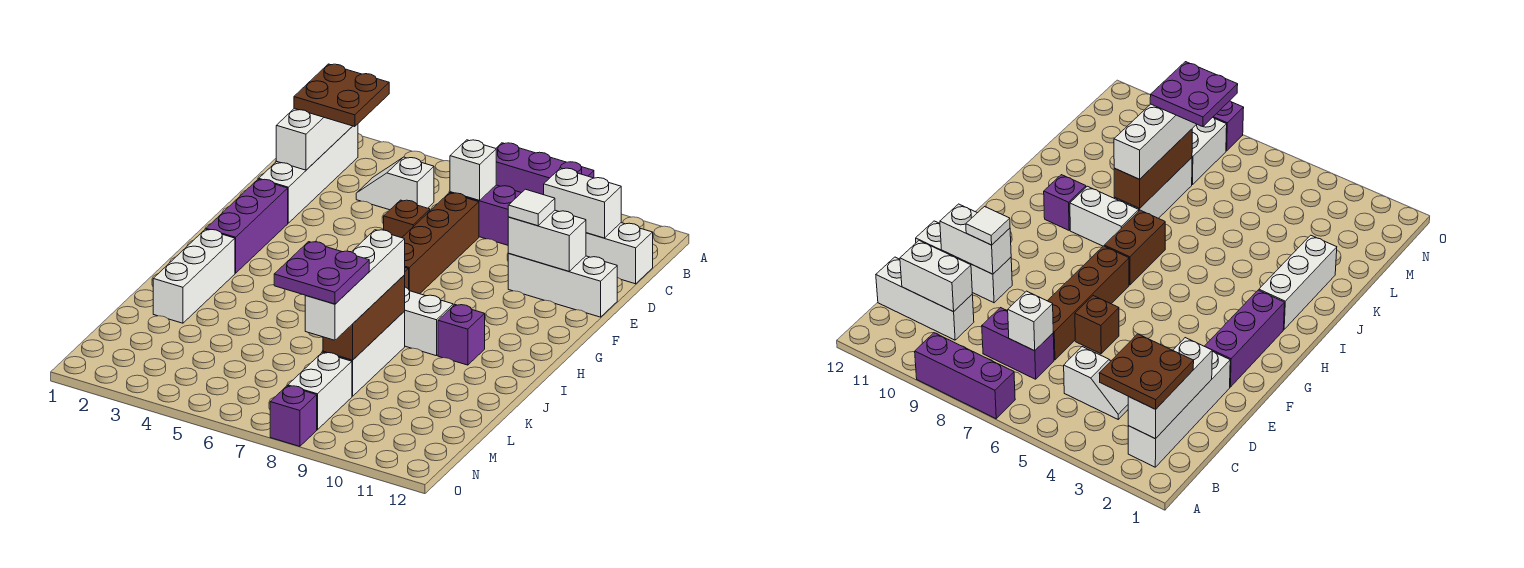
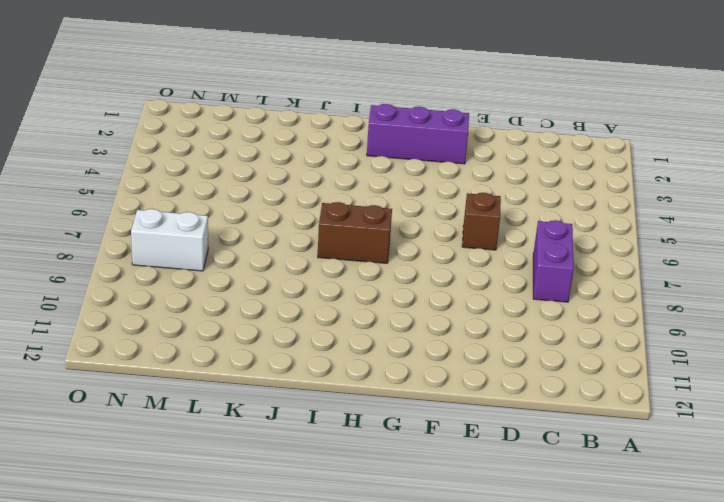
none -> purple 1x3 brick [496,143,594,195]
none -> white 1x4 brick [259,124,358,223]
none -> white 1x2 slope [356,157,434,210]

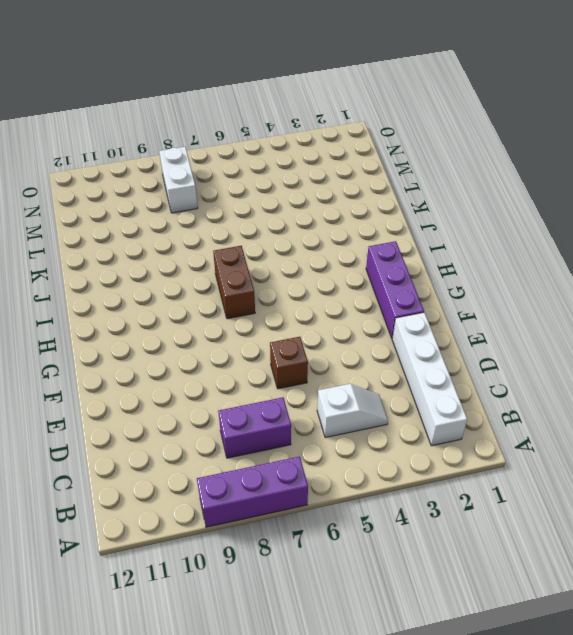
none -> white 1x3 brick [586,223,653,284]
none -> brown 1x4 brick [402,193,479,294]
none -> white 1x3 brick [508,254,617,317]

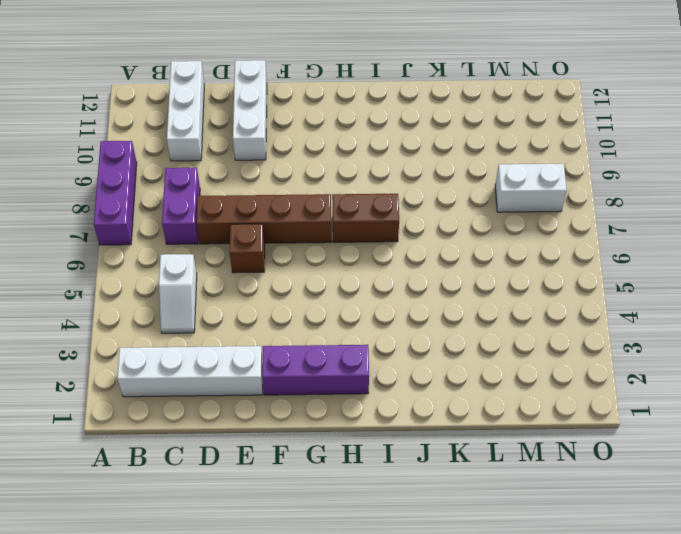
none -> white 1x3 brick [153,229,235,323]
none -> white 1x2 brick [404,287,453,356]
none -> purple 1x1 brick [438,305,485,365]

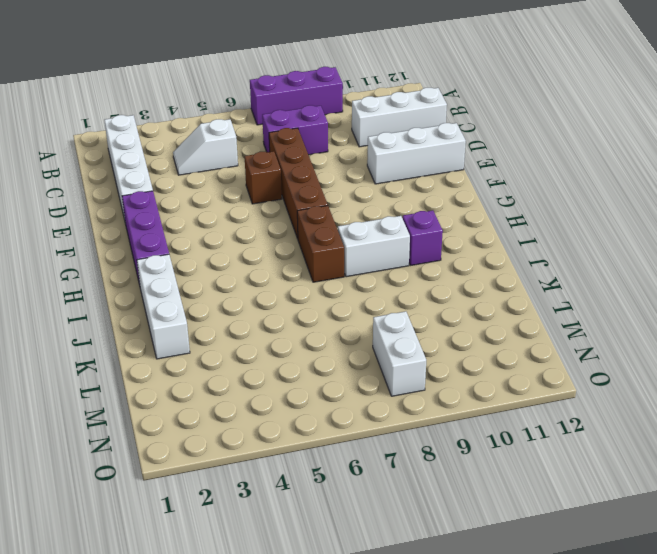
none -> white 1x3 brick [323,312,405,396]
none -> purple 1x1 brick [270,386,317,446]
none -> white 1x3 brick [276,108,352,170]

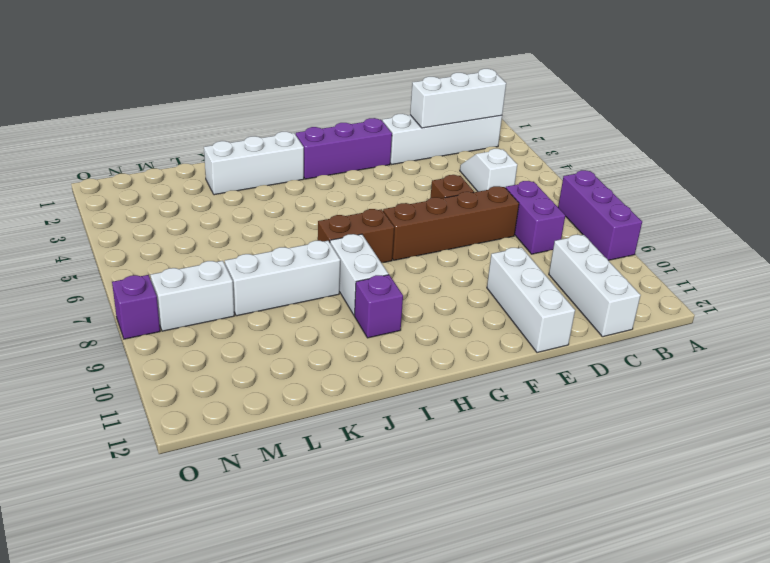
none -> white 1x1 brick [450,140,496,200]
none -> white 1x2 brick [544,168,621,238]
none -> white 1x2 brick [508,210,586,271]

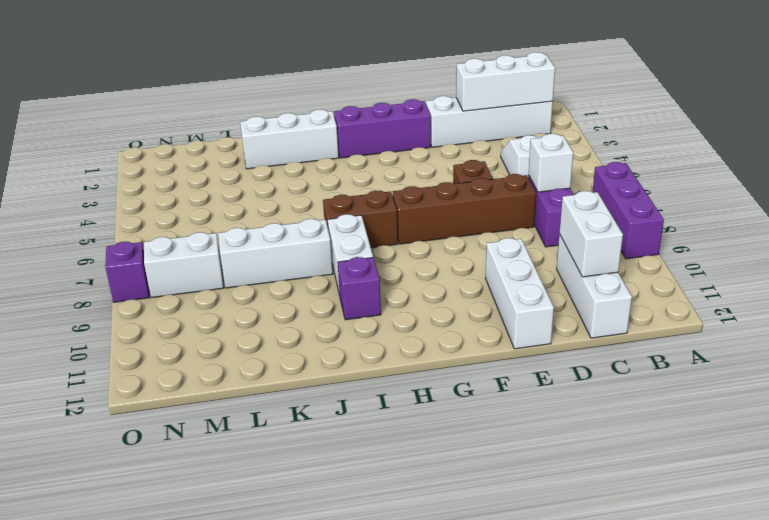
none -> white 1x2 brick [508,210,586,271]
none -> brown 1x3 brick [323,275,405,360]
none -> brown 2x2 plate [294,64,389,127]

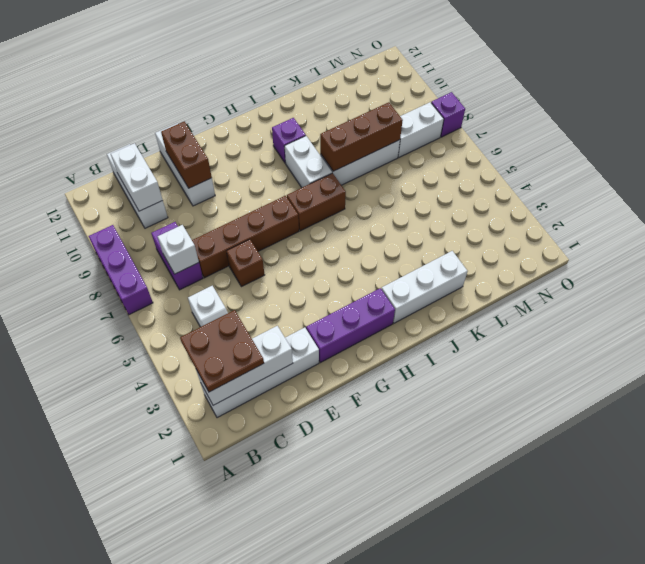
brown 1x2 brick [161,121,212,188] -> white 1x2 brick [508,210,586,271]
none -> white 1x1 tile [508,189,555,226]
none -> white 1x4 brick [305,230,405,340]
none -> purple 2x2 plate [274,242,369,304]

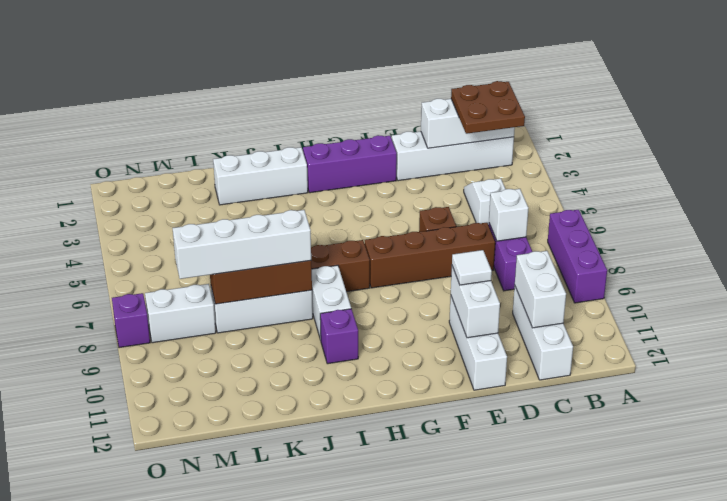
none -> purple 2x2 plate [274,242,369,304]

